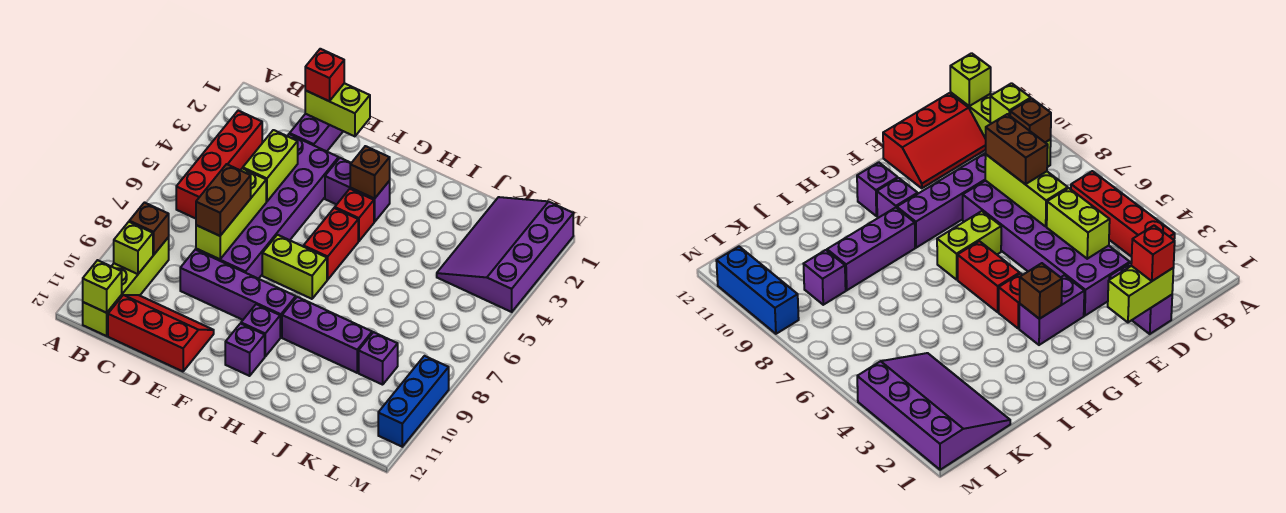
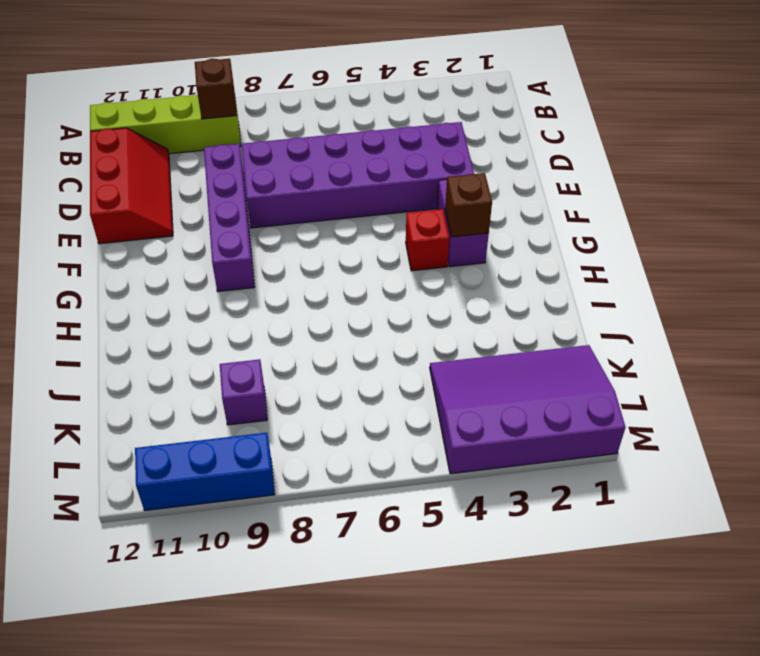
none -> red 1x4 brick [176,111,262,219]
none -> purple 1x2 brick [290,114,343,151]
none -> lime 1x2 brick [262,235,327,299]

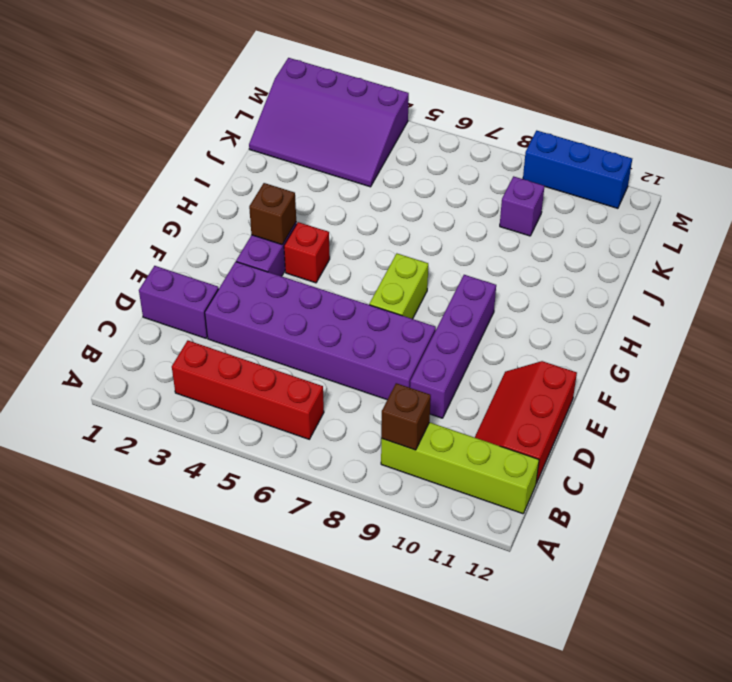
none -> red 1x2 brick [304,208,358,280]
none -> purple 1x1 brick [241,304,280,356]
none -> purple 1x1 brick [225,324,265,376]

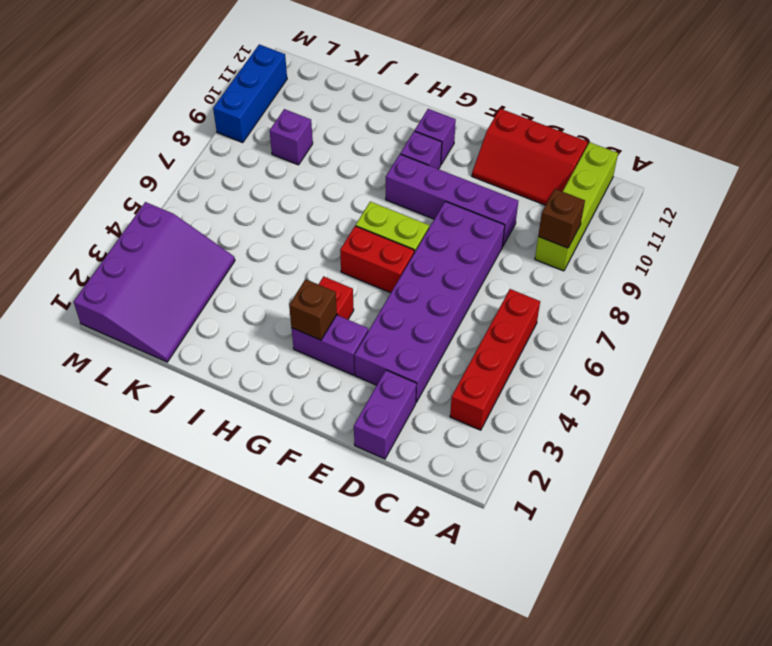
red 1x2 brick [340,226,414,293] -> red 1x2 brick turned to [304,208,358,280]
none -> purple 1x3 brick [282,297,372,373]
none -> lime 1x1 brick [114,222,153,274]
none -> lime 1x1 brick [83,260,122,313]

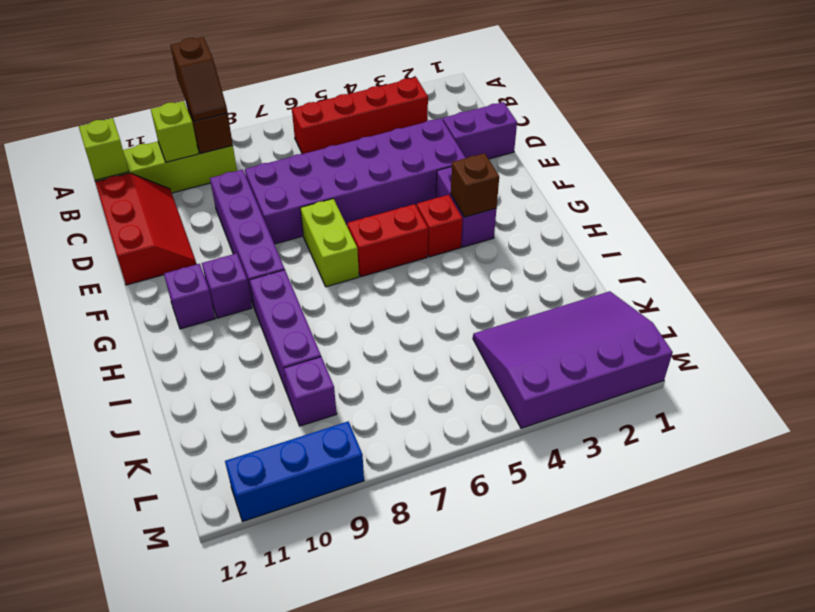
brown 1x2 slope [170,37,227,121] -> none
none -> lime 1x2 brick [305,83,370,136]
none -> lime 1x2 brick [243,130,298,202]
none -> lime 1x3 brick [196,168,266,259]

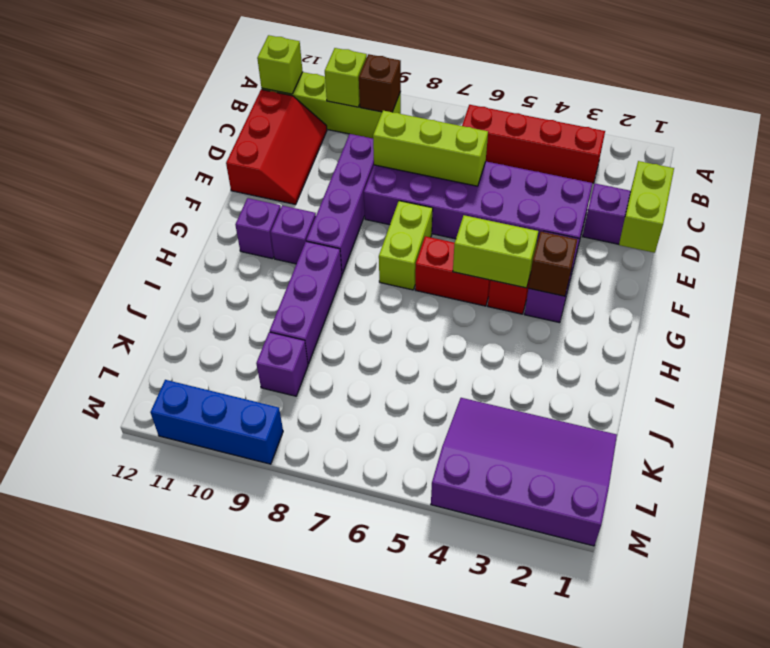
lime 1x2 brick [453,215,538,288] -> lime 1x2 brick moved to [243,130,298,202]
none -> red 1x1 brick [305,49,344,101]
none -> brown 1x2 brick [196,164,251,236]

